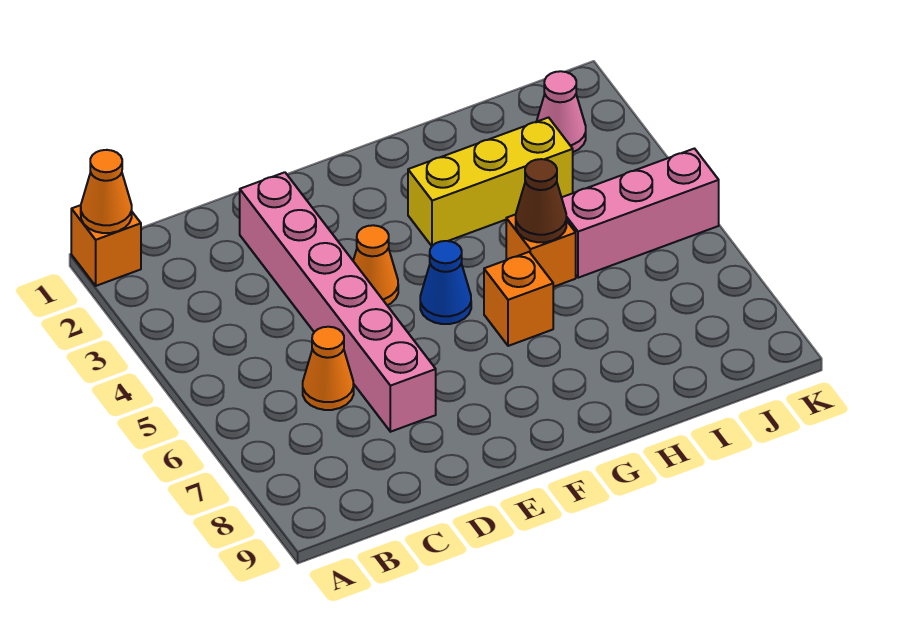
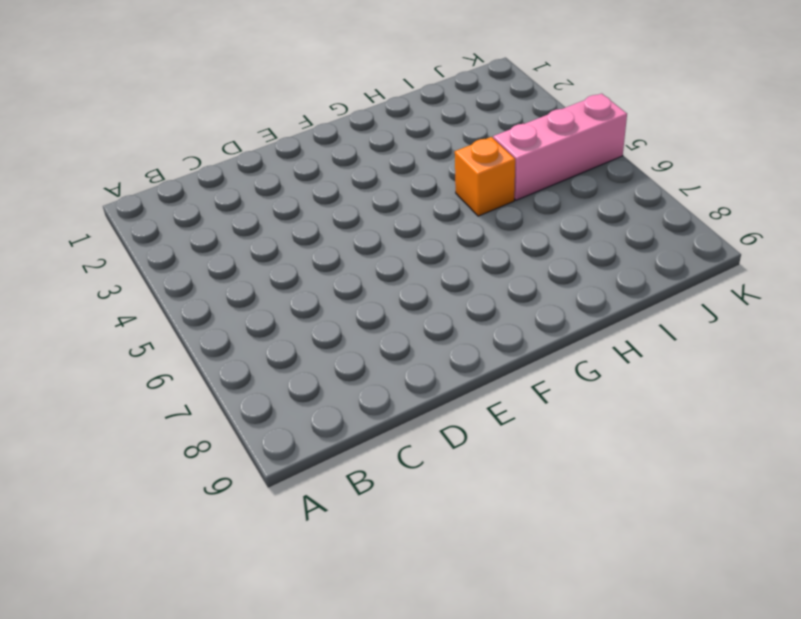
none -> orange 1x1 brick [71,205,141,286]
none -> orange 1x1 cone [303,327,354,410]
none -> pink 1x6 brick [240,172,436,432]

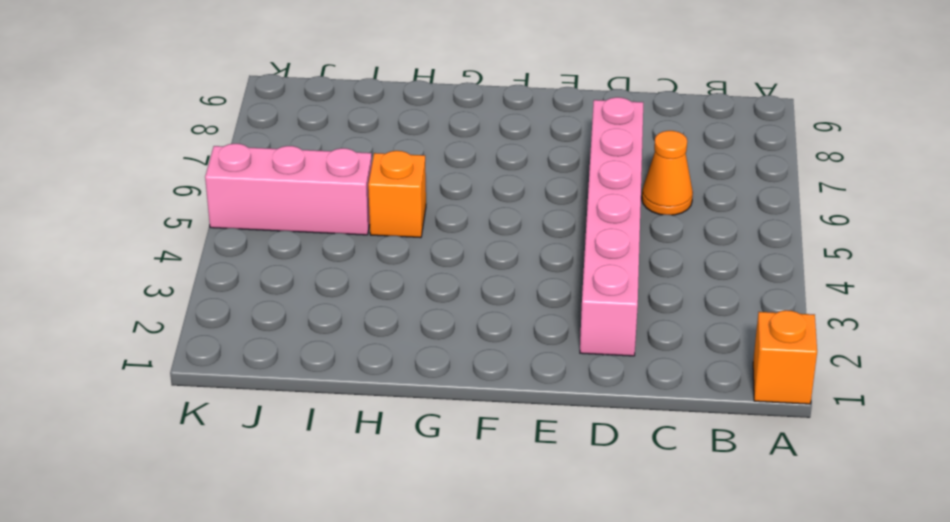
none -> orange 1x1 cone [353,225,398,305]
none -> blue 1x1 cone [420,241,471,324]
none -> yellow 1x3 brick [408,118,573,246]

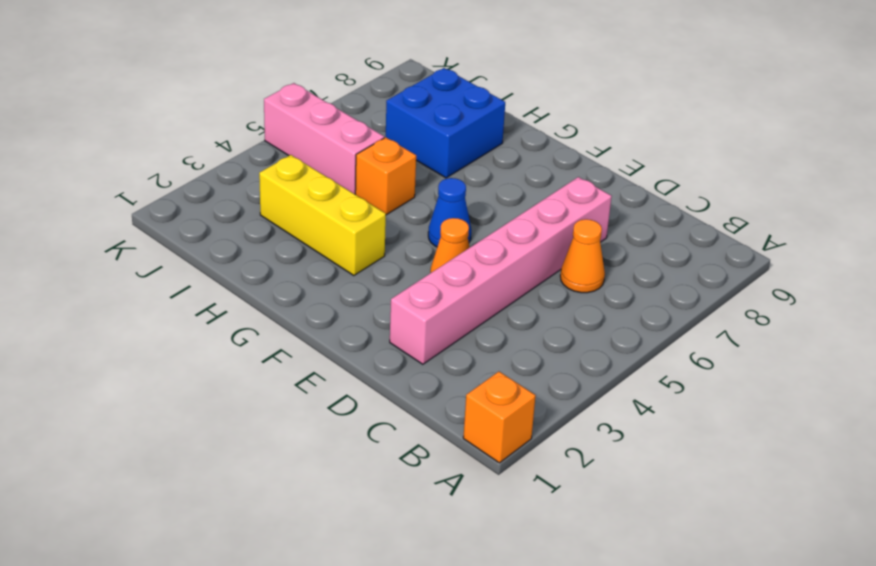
blue 2x2 brick [386,68,505,178] -> none
none -> orange 1x1 brick [484,252,553,346]
none -> pink 1x1 cone [536,71,586,152]
none -> orange 1x1 cone [81,150,132,233]

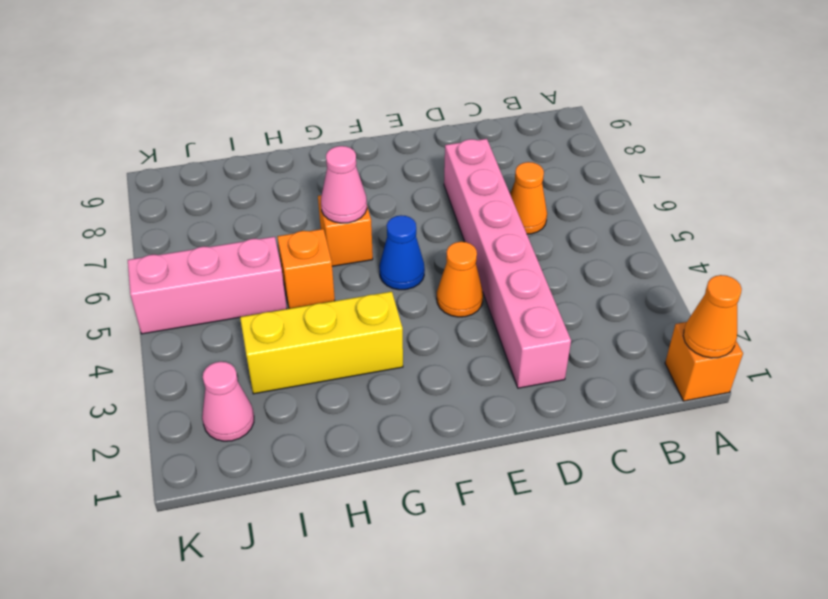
pink 1x1 cone [321,146,367,223] -> none
none -> brown 1x1 cone [516,159,566,242]

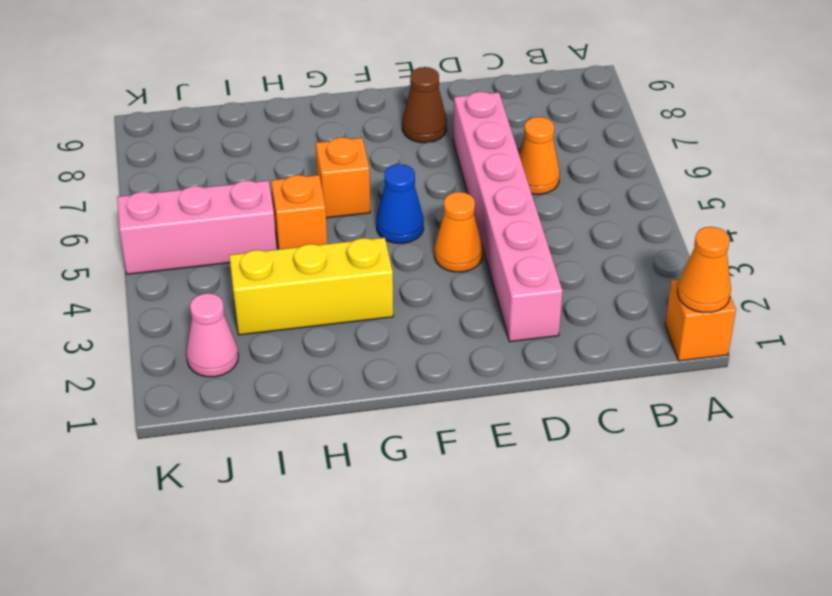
brown 1x1 cone [402,67,447,143] -> brown 1x1 cone moved to [516,159,566,242]

